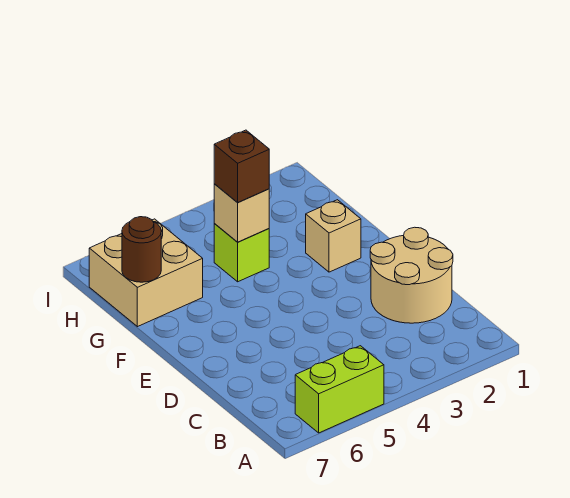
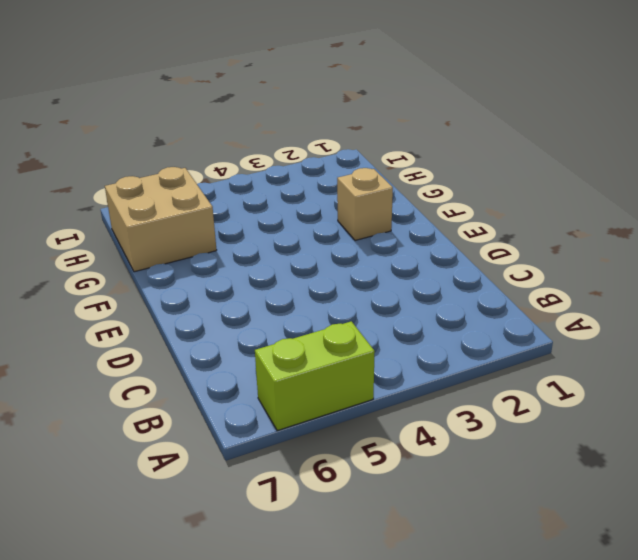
none -> tan 2x2 round brick [370,227,453,323]
none -> lime 1x1 brick [214,224,269,282]

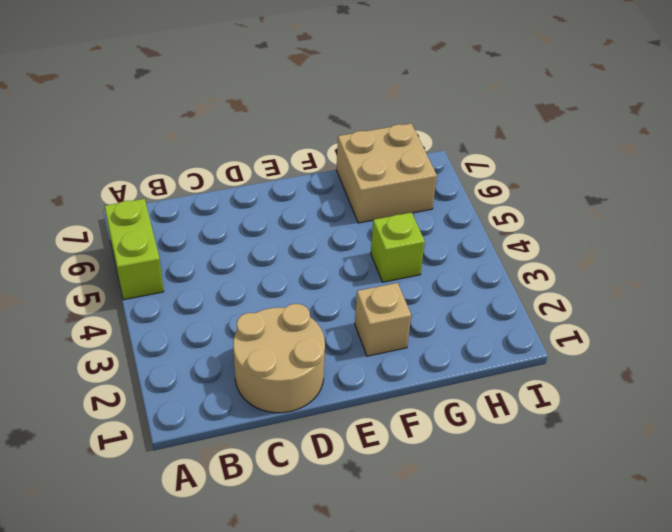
none -> tan 1x1 brick [214,184,269,242]
none -> brown 1x1 round brick [122,217,161,282]

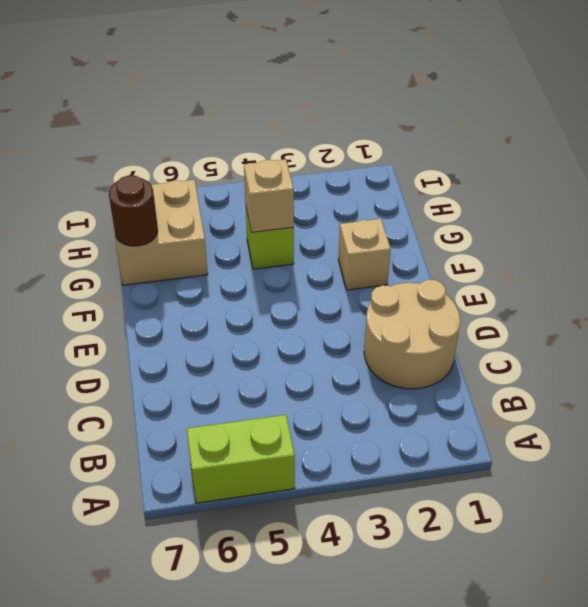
none -> brown 1x1 brick [214,130,269,203]

